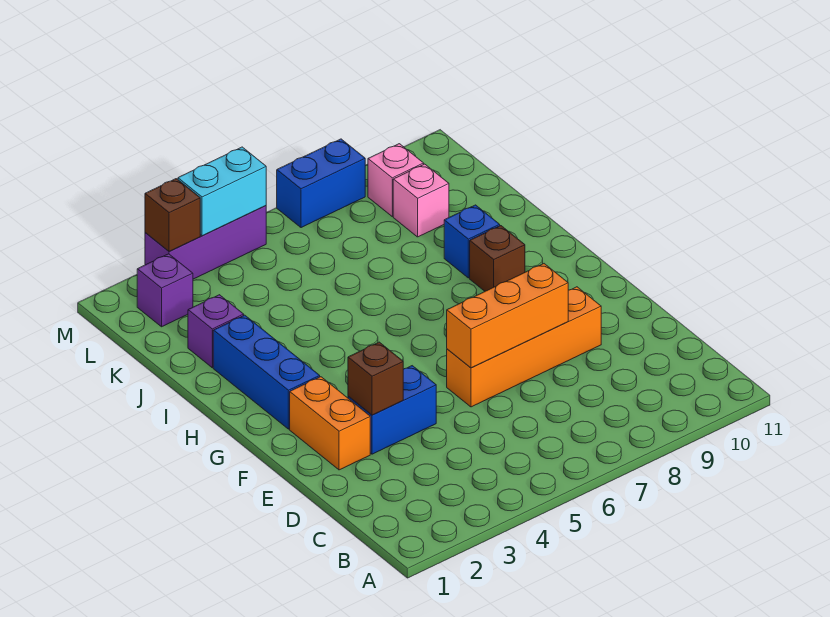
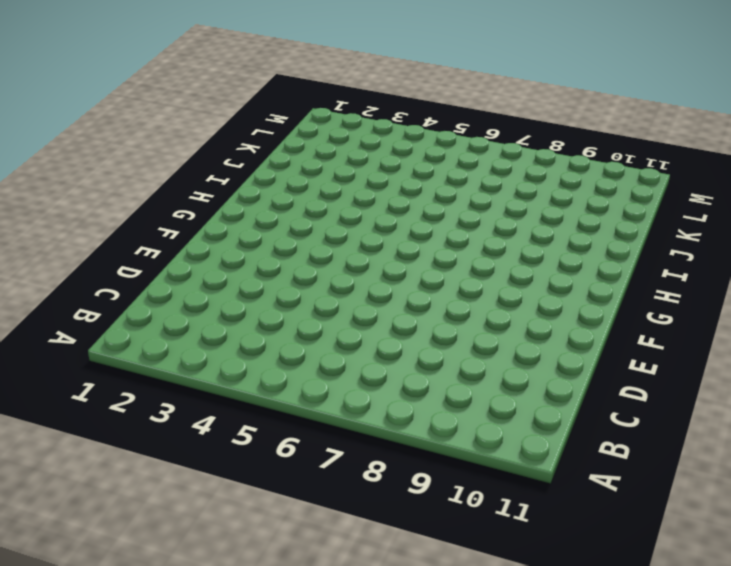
none -> orange 1x2 brick [290,377,370,470]
none -> blue 1x2 brick [348,366,436,454]
none -> orange 1x4 brick [447,287,601,407]

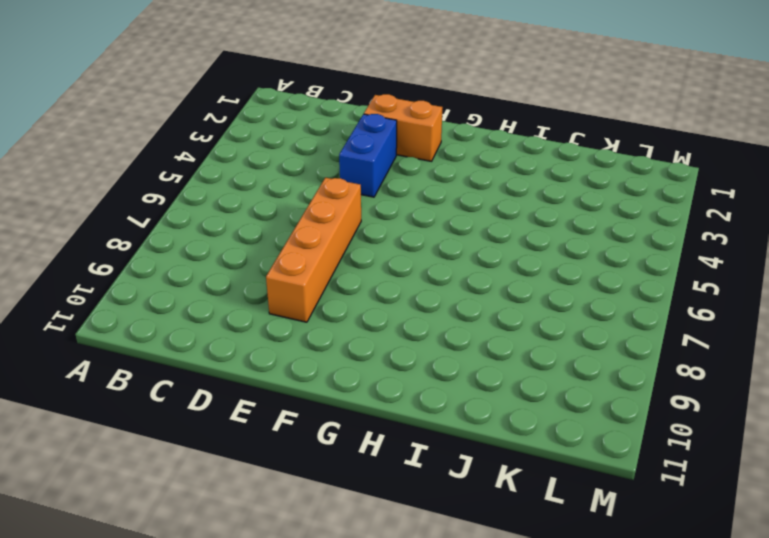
none -> blue 1x3 brick [213,315,320,429]
none -> brown 1x1 brick [470,226,525,291]
none -> blue 1x1 brick [444,205,500,278]

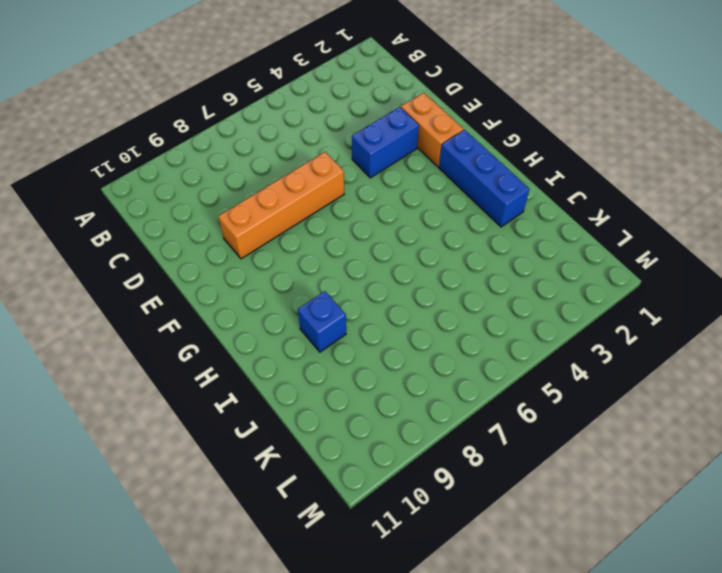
none -> brown 1x1 brick [470,226,525,291]
none -> purple 1x1 brick [188,295,244,368]
none -> pink 1x1 brick [393,164,449,237]

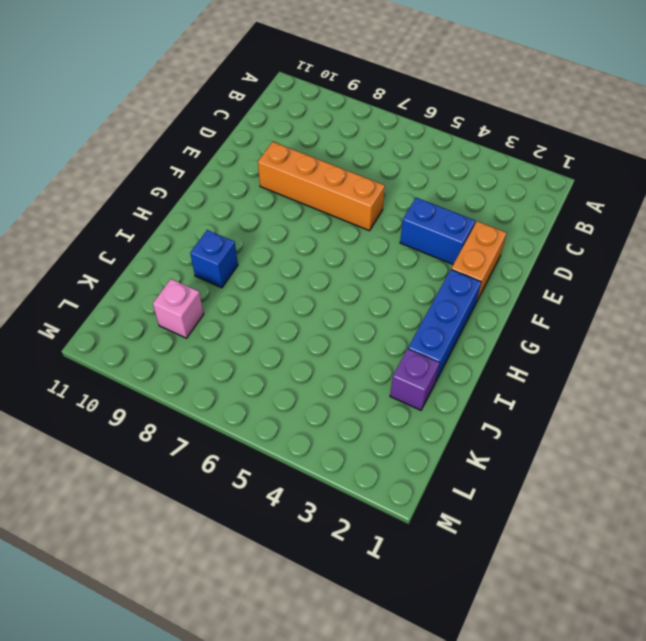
none -> brown 1x1 brick [470,226,525,291]
none -> purple 1x1 brick [137,254,193,327]
none -> pink 1x1 brick [368,144,424,216]

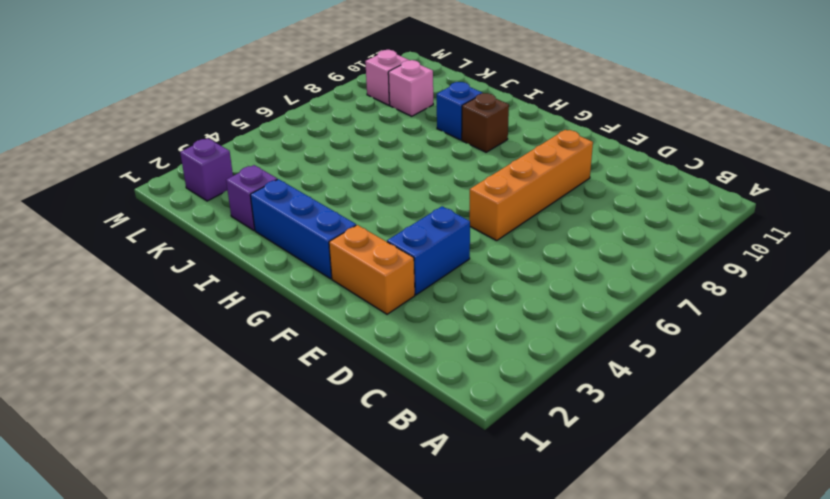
none -> purple 1x3 brick [145,206,266,279]
none -> blue 1x2 brick [277,139,365,228]
none -> brown 1x1 brick [348,342,403,415]

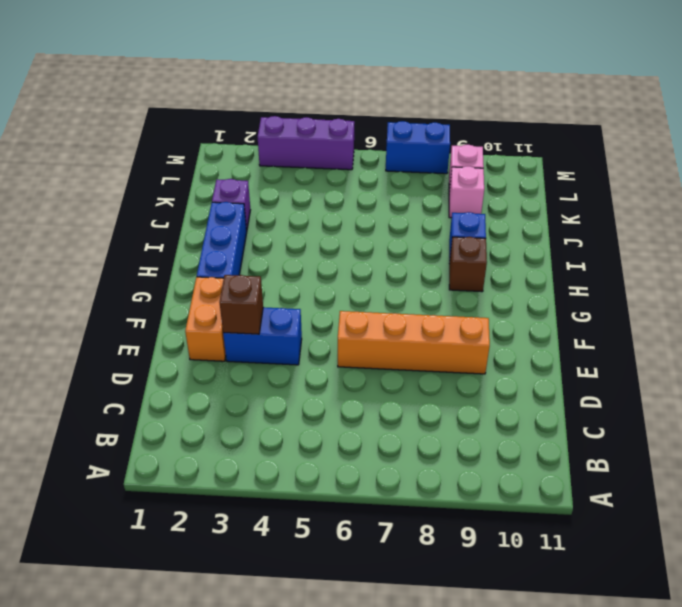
none -> purple 1x1 brick [137,254,193,327]
none -> orange 1x3 brick [447,264,568,368]
none -> brown 1x1 brick [145,179,200,251]

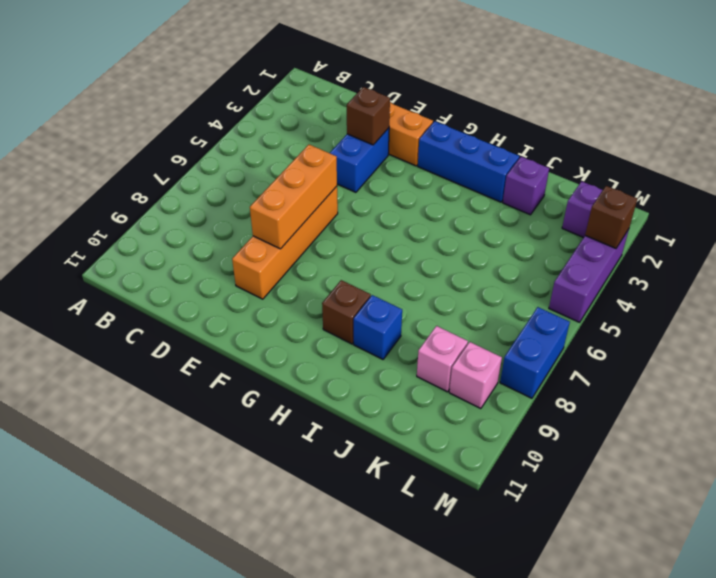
none -> cyan 1x2 brick [178,147,266,236]

